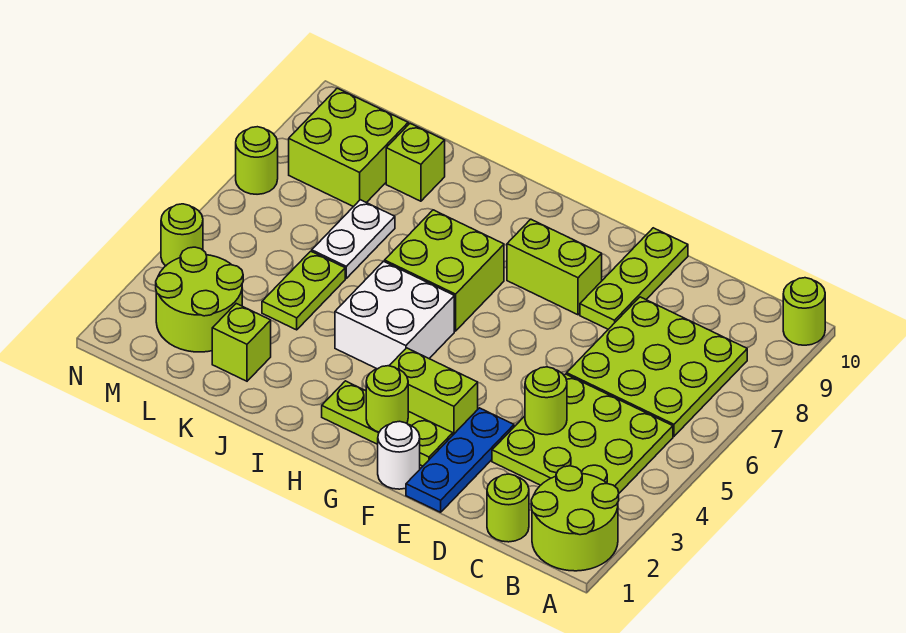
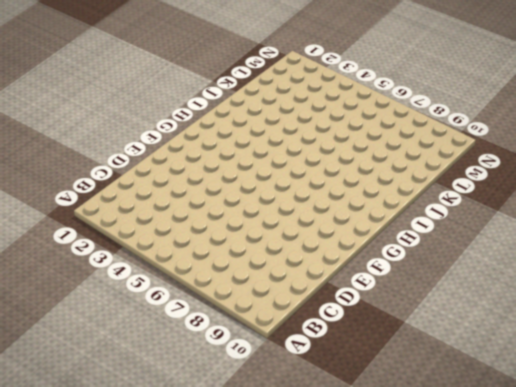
none -> lime 2x2 round brick [531,466,619,571]
none -> lime 1x1 round brick [783,278,825,345]
none -> lime 3x3 plate [492,374,673,493]

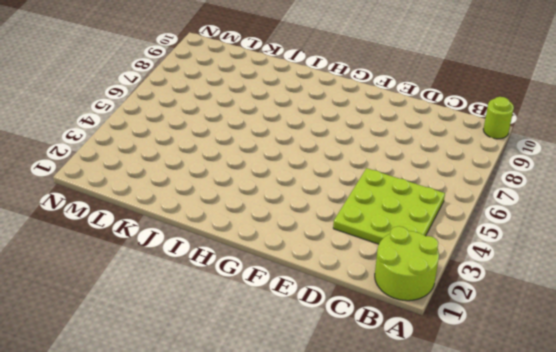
none -> lime 3x3 plate [567,297,747,436]
none -> lime 1x1 round brick [487,474,529,542]
none -> blue 1x3 plate [406,408,514,512]

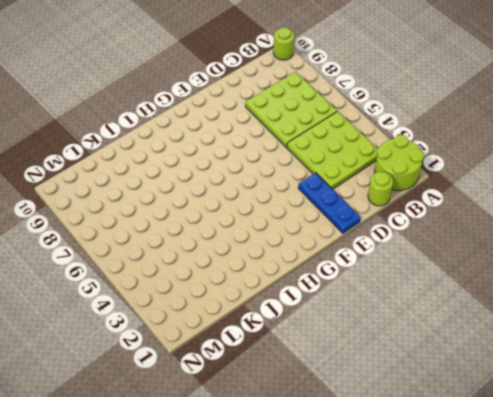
none -> lime 1x3 plate [580,228,688,329]
none -> white 1x1 round brick [378,421,420,489]
none -> lime 1x3 plate [322,381,453,466]

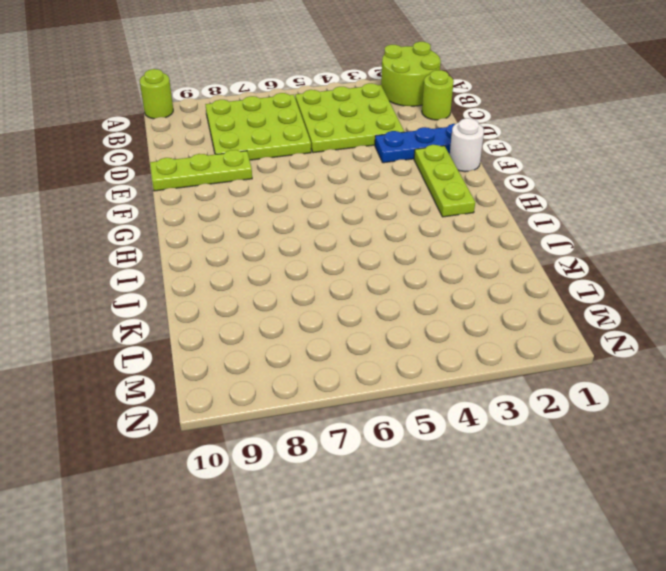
none -> lime 1x2 brick [389,348,478,435]
none -> lime 1x2 brick [507,219,602,315]
none -> white 2x2 brick [335,261,454,369]

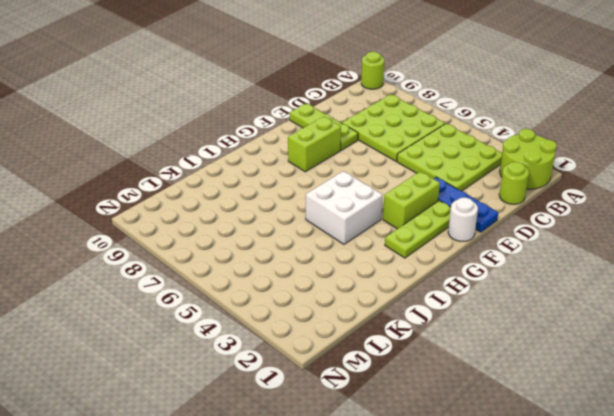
none -> lime 2x2 brick [385,210,504,331]
none -> lime 1x1 brick [212,304,271,381]
none -> lime 1x2 plate [262,251,345,330]

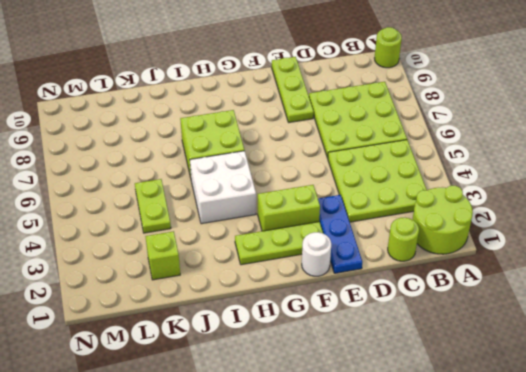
none -> lime 1x2 brick [507,219,602,315]
none -> white 1x2 plate [312,200,395,278]
none -> lime 1x1 brick [386,124,445,201]

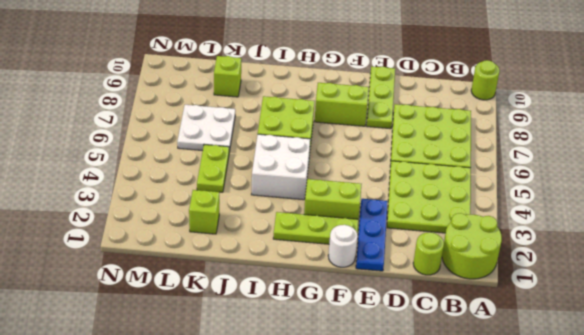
white 2x2 plate [177,105,235,152] -> white 1x2 plate [312,200,395,278]
none -> lime 2x2 round brick [156,247,243,352]
none -> lime 2x2 brick [289,88,408,207]
none -> lime 1x1 round brick [161,204,203,266]

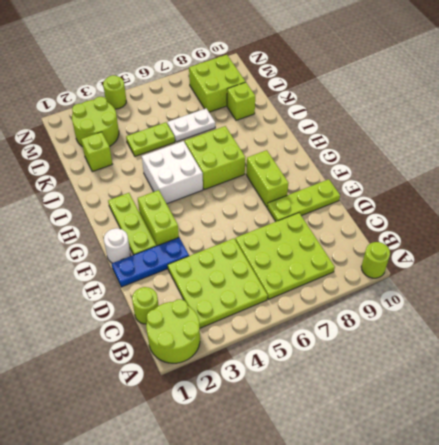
none -> lime 1x1 round brick [236,127,278,194]
none -> lime 1x1 round brick [525,367,567,435]
none -> lime 1x1 round brick [366,366,408,432]

